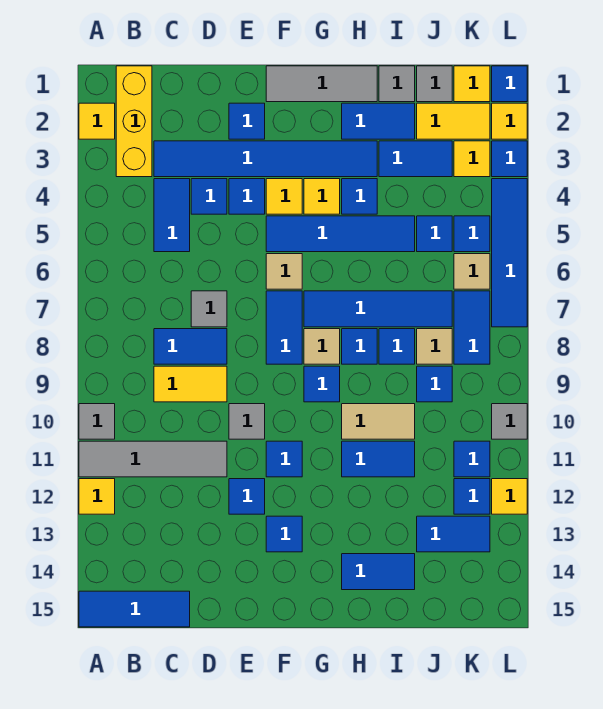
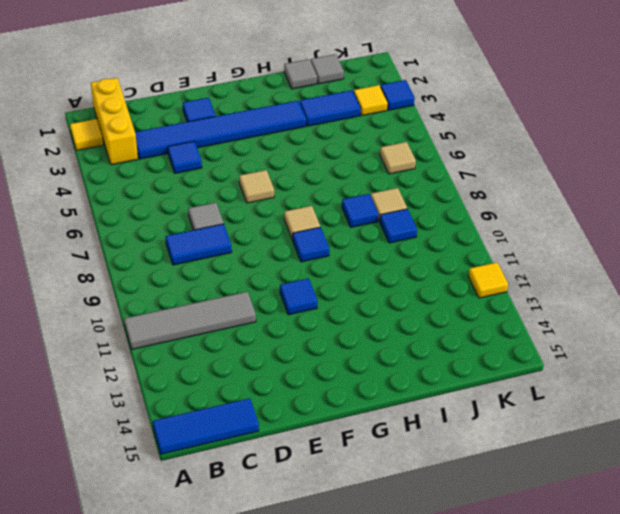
none -> grey 1x1 tile [79,404,115,439]
none -> yellow 1x1 tile [79,479,115,514]
none -> blue 1x2 tile [154,179,190,252]
none -> yellow 1x2 tile [154,366,227,402]

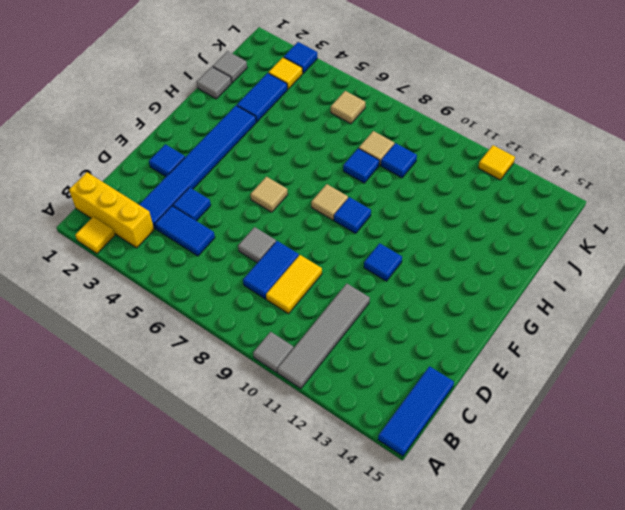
none -> yellow 1x1 tile [79,479,115,514]
none -> blue 1x1 tile [229,179,265,214]
none -> grey 1x1 tile [229,404,265,439]
none -> blue 1x1 tile [229,479,265,514]

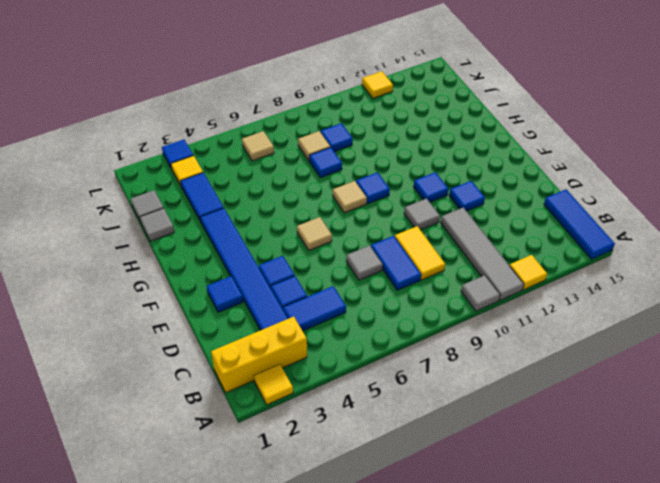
none -> grey 1x3 tile [266,66,377,102]
none -> yellow 1x1 tile [266,179,302,214]
none -> blue 1x4 tile [266,216,415,252]
none -> blue 1x2 tile [266,291,302,364]

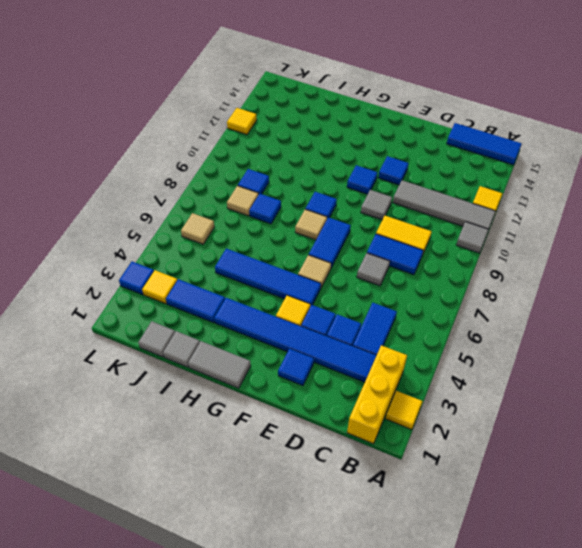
grey 1x2 tile [188,341,251,388] -> grey 1x3 tile [266,66,377,102]
none -> blue 1x1 tile [266,516,302,552]
none -> yellow 1x1 tile [304,179,340,214]
none -> blue 1x4 tile [304,291,452,327]
none -> blue 1x2 tile [342,103,415,139]

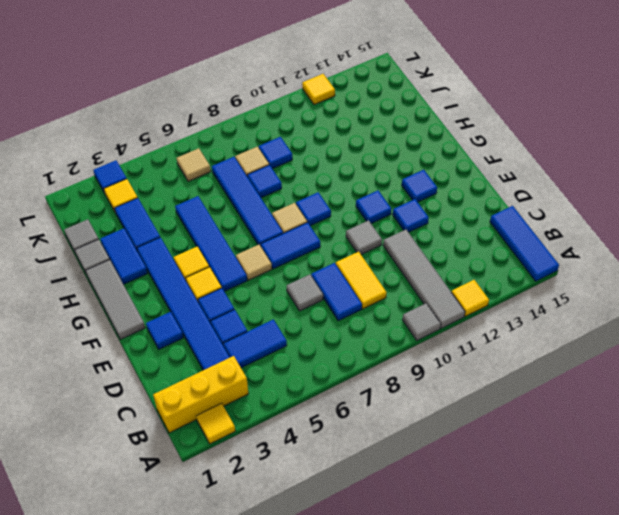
none -> blue 1x1 tile [342,179,377,214]
none -> blue 1x1 tile [342,329,377,364]
none -> tan 1x2 tile [342,404,415,439]
none -> blue 1x2 tile [342,441,415,477]

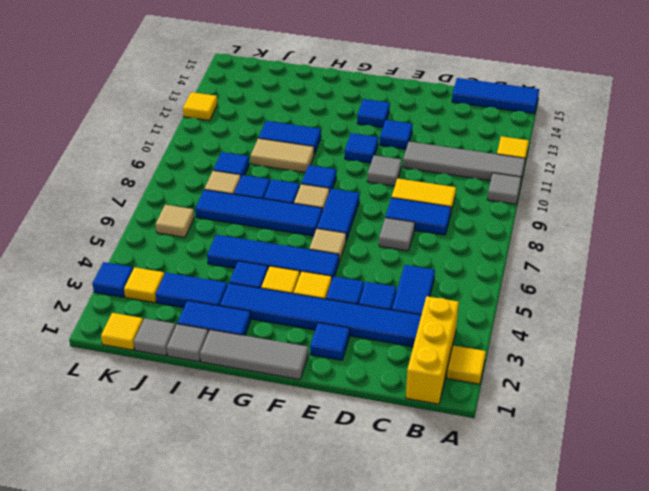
none -> blue 1x2 tile [342,554,415,590]
none -> yellow 1x2 tile [417,103,490,139]
none -> blue 1x1 tile [417,216,452,252]
none -> blue 1x2 tile [417,516,490,552]

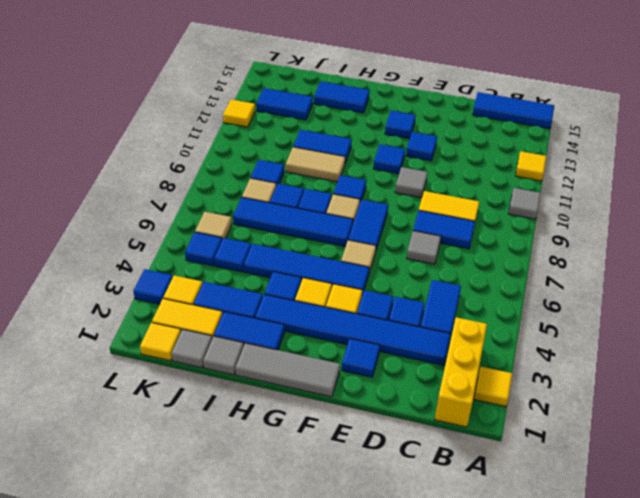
none -> grey 1x4 tile [79,441,227,477]
none -> blue 1x2 tile [454,291,490,364]
none -> blue 1x1 tile [454,441,490,477]
none -> blue 1x1 tile [454,479,490,514]

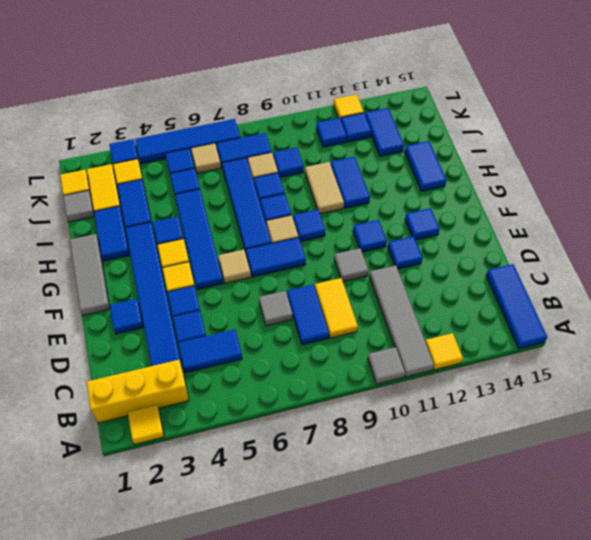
none -> grey 1x1 tile [379,66,415,102]
none -> blue 1x1 tile [492,66,527,102]
none -> yellow 1x1 tile [492,103,527,139]
none -> grey 1x1 tile [492,404,527,439]

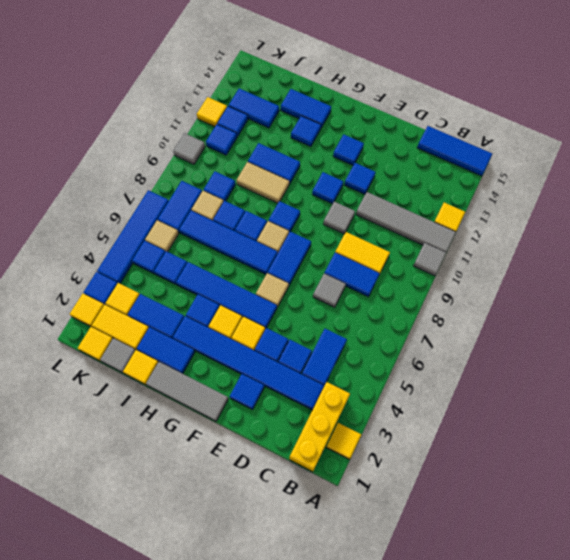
blue 1x1 tile [291,116,321,147] -> blue 1x1 tile moved to [492,66,527,102]
yellow 1x1 tile [123,350,158,385] -> grey 1x1 tile [379,66,415,102]

